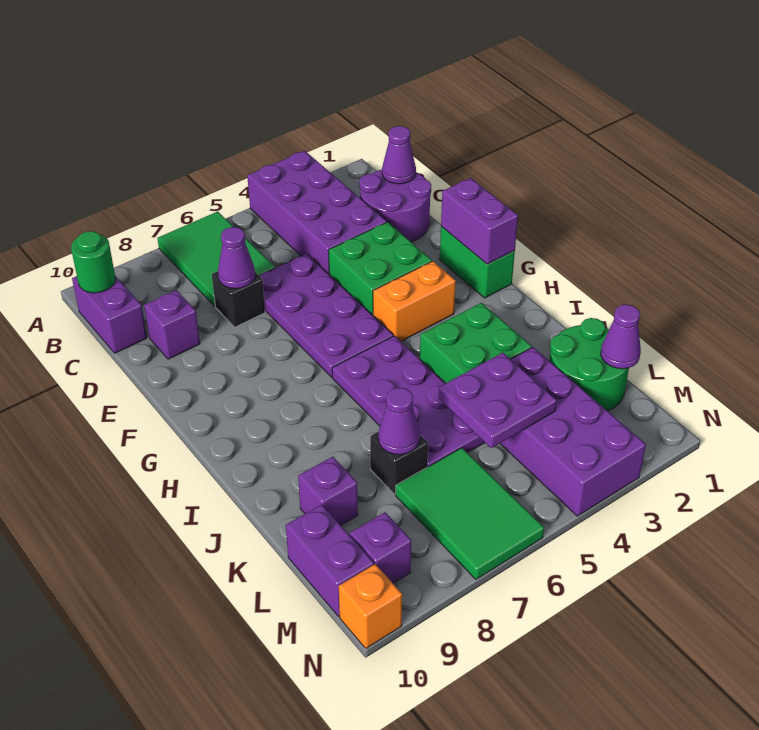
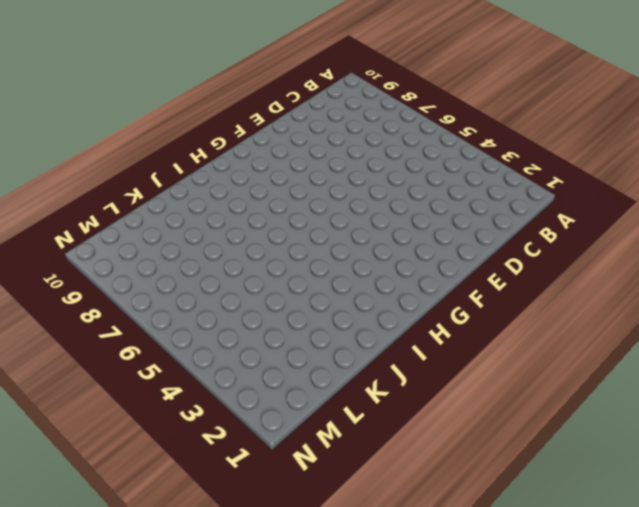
none -> purple 2x4 brick [247,151,387,274]
none -> green 2x3 tile [157,212,275,306]
none -> purple 1x2 brick [72,276,147,353]

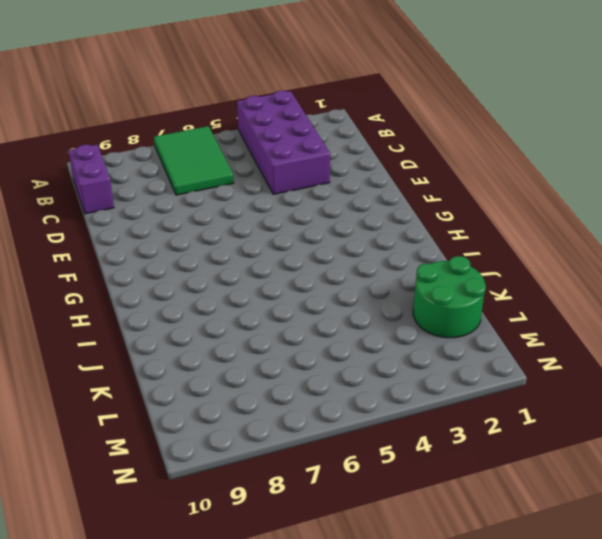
none -> purple 2x2 round brick [359,170,431,242]
none -> purple 2x4 plate [260,254,393,377]
none -> black 1x1 brick [212,271,265,327]

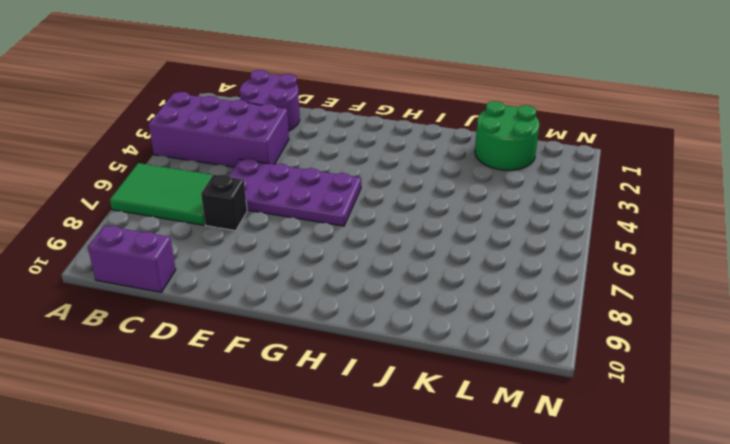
none -> purple 1x1 brick [144,290,200,359]
none -> green 2x2 brick [328,222,432,315]
none -> green 1x2 brick [440,227,515,298]

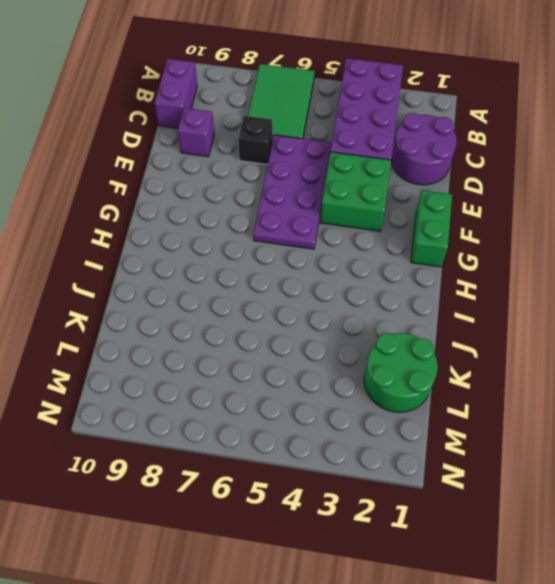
none -> orange 1x2 brick [373,261,456,341]
none -> purple 2x4 plate [332,336,485,467]
none -> green 2x2 brick [420,303,532,383]

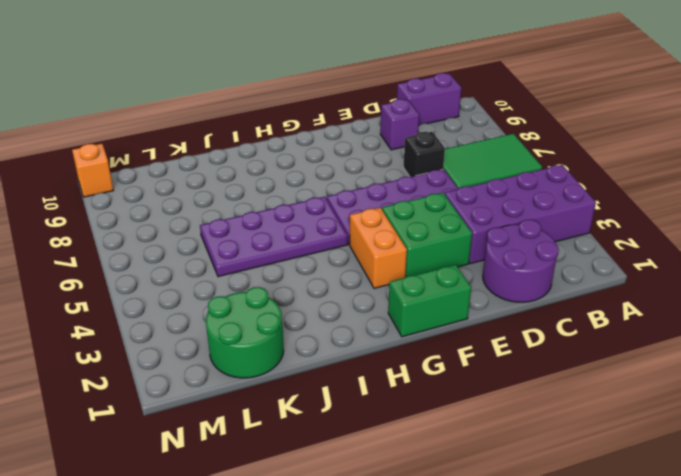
none -> green 2x2 brick [420,303,532,383]
none -> purple 2x4 brick [500,347,646,516]
none -> black 1x1 brick [370,432,428,494]

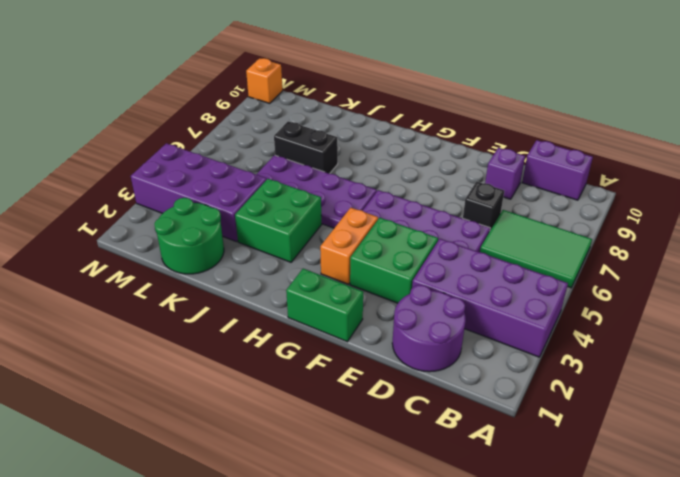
black 1x2 brick [274,121,338,174] -> black 1x1 brick [370,432,428,494]
none -> purple 1x1 brick [298,457,358,525]
none -> green 2x3 tile [396,448,544,579]
none -> purple 1x2 brick [286,505,374,617]

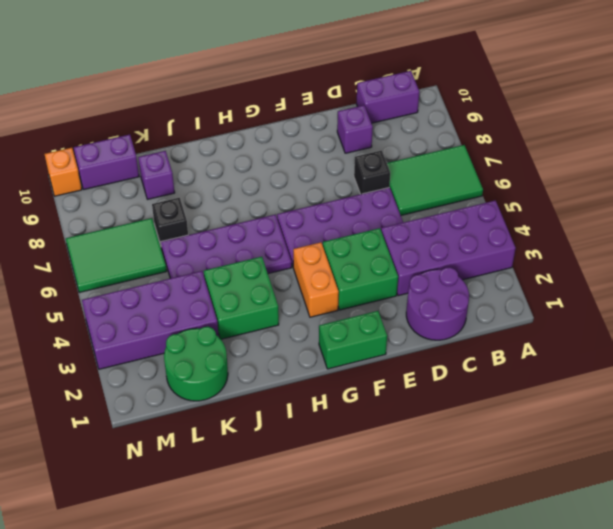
none -> purple 1x1 brick [350,512,411,583]
none -> green 1x1 round brick [71,231,115,293]
none -> purple 1x1 cone [382,126,416,184]

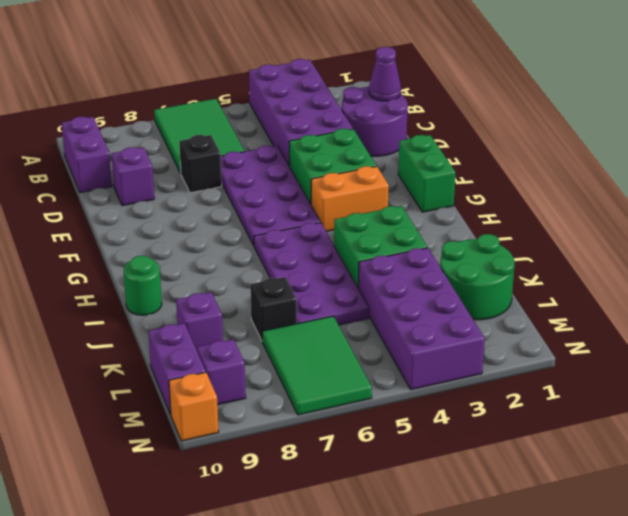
green 1x1 round brick [124,256,162,315] -> green 1x1 round brick moved to [71,231,115,293]
none -> purple 1x1 cone [218,227,255,289]
none -> purple 1x2 brick [441,178,518,264]
none -> purple 2x2 plate [439,353,557,448]

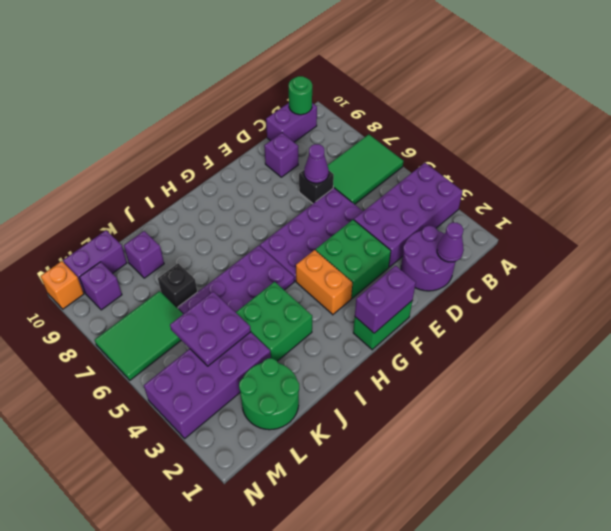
none -> purple 1x1 cone [378,388,420,455]
none -> purple 1x1 cone [601,304,641,369]

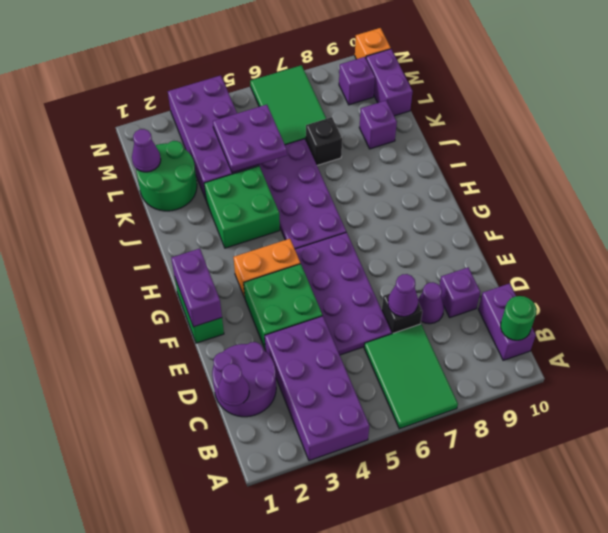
purple 1x1 cone [418,282,444,324] -> purple 1x1 cone moved to [378,388,420,455]

